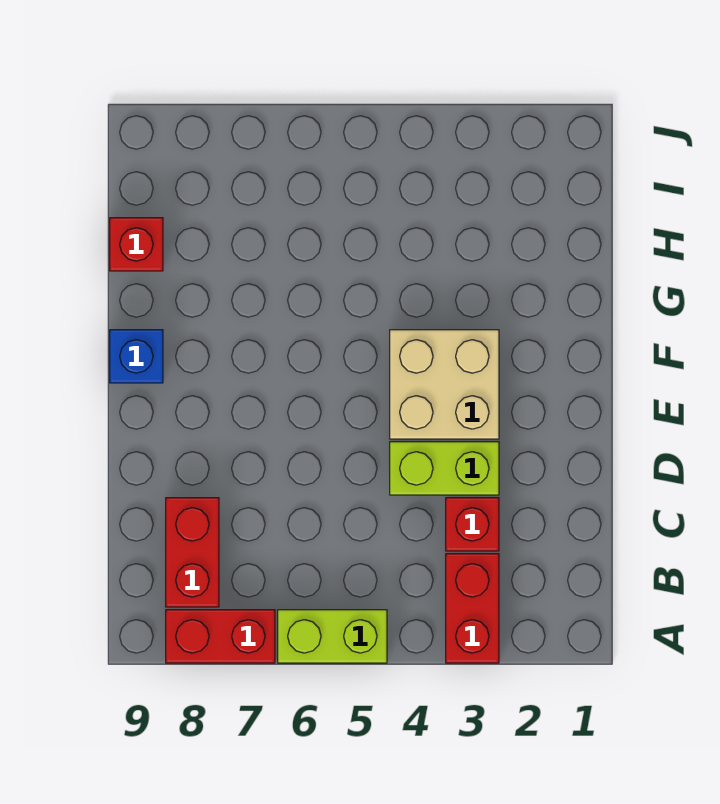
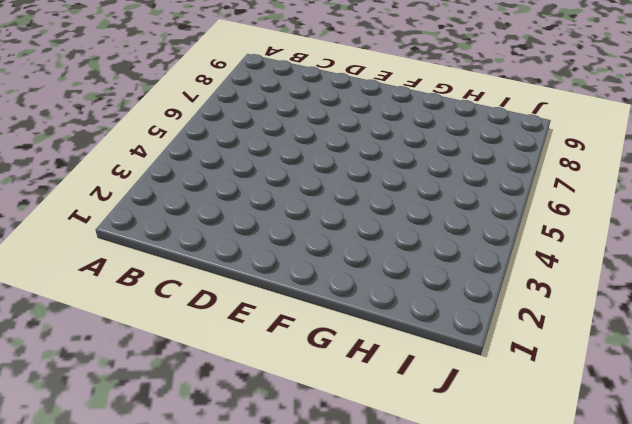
none -> red 1x2 brick [446,554,499,663]
none -> lime 1x2 brick [278,610,387,663]

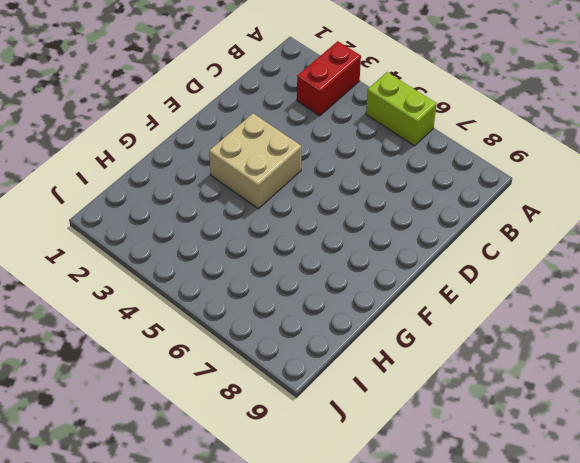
none -> red 1x2 brick [166,610,275,663]
none -> red 1x2 brick [166,498,219,607]

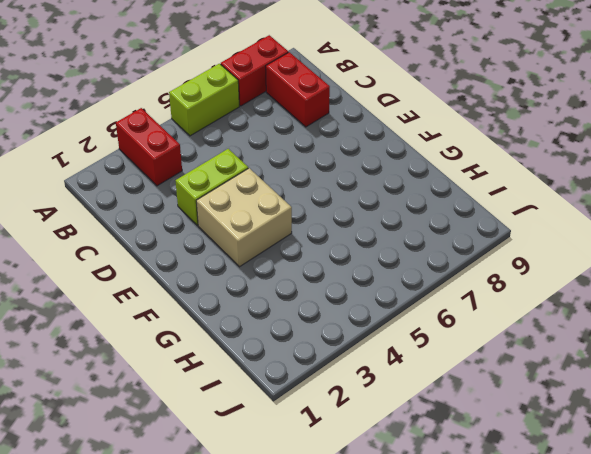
none -> red 1x1 brick [446,498,499,551]
none -> blue 1x1 brick [110,330,163,383]

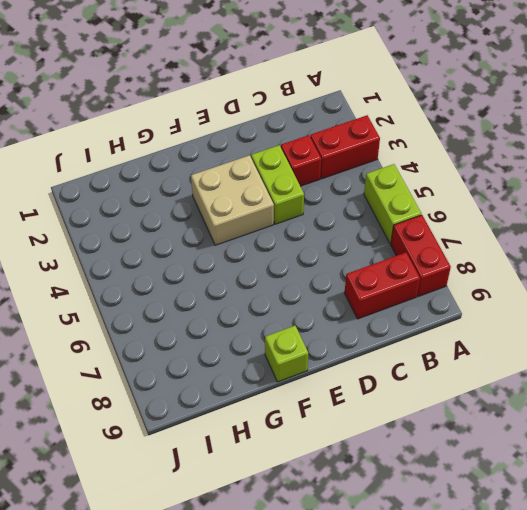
lime 1x1 brick [265,326,308,382] -> blue 1x1 brick [110,330,163,383]
none -> red 1x1 brick [110,218,163,271]

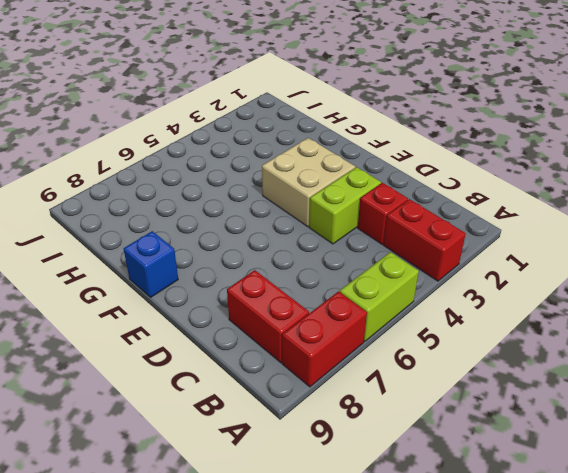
none -> red 1x1 brick [110,218,163,271]

